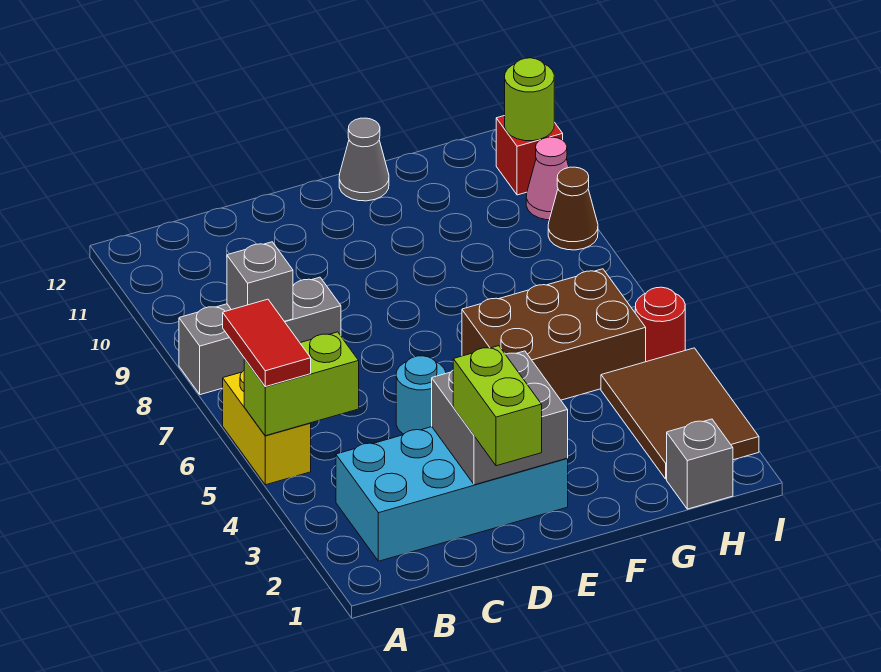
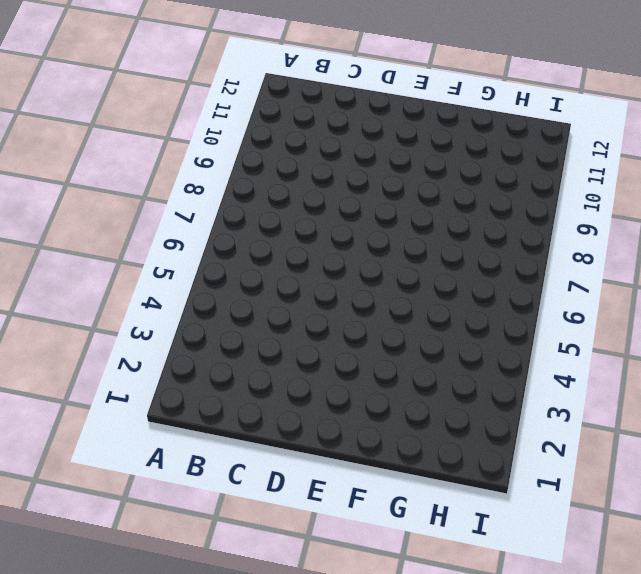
none -> yellow 1x2 brick [223,371,311,485]
none -> grey 1x3 brick [179,277,341,395]
none -> cyan 2x4 brick [336,427,568,561]

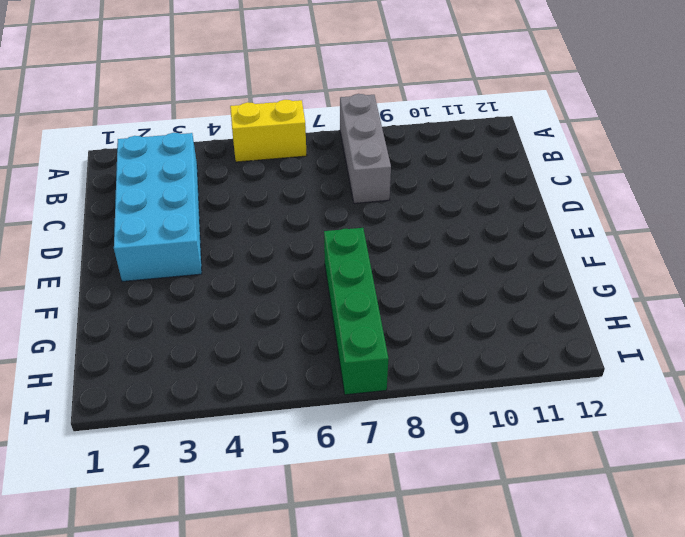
green 1x4 brick [324,228,388,395] -> none
none -> cyan 1x1 round brick [396,356,446,434]
none -> brown 2x3 brick [462,269,646,400]
none -> grey 1x1 cone [339,118,389,201]

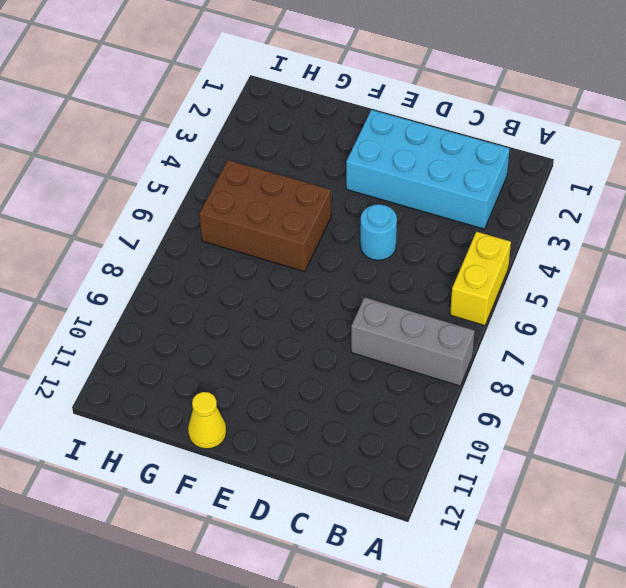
yellow 1x1 cone [188,392,226,449] -> grey 1x1 cone [339,118,389,201]
none -> grey 1x1 brick [667,419,733,509]
none -> brown 2x3 tile [601,348,759,479]
none -> red 1x1 round brick [635,287,685,362]

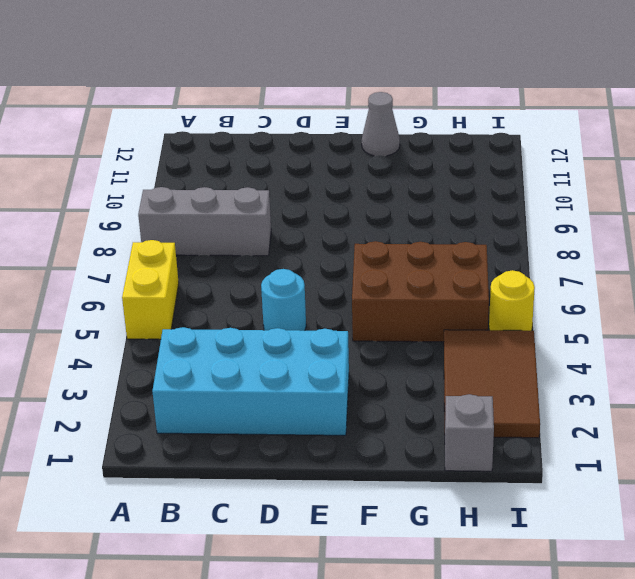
yellow 1x1 round brick [489,270,535,331] -> red 1x1 round brick [635,287,685,362]
none -> brown 1x1 cone [548,167,598,250]
none -> pink 1x1 cone [526,137,569,220]
none -> red 1x1 brick [496,116,563,195]

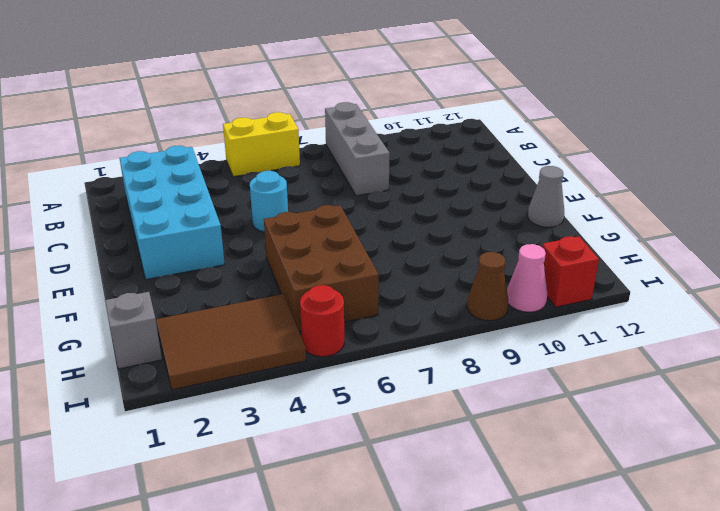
none -> lime 1x2 brick [244,332,359,436]
none -> grey 1x1 brick [227,242,293,321]
none -> grey 2x2 brick [432,351,568,485]

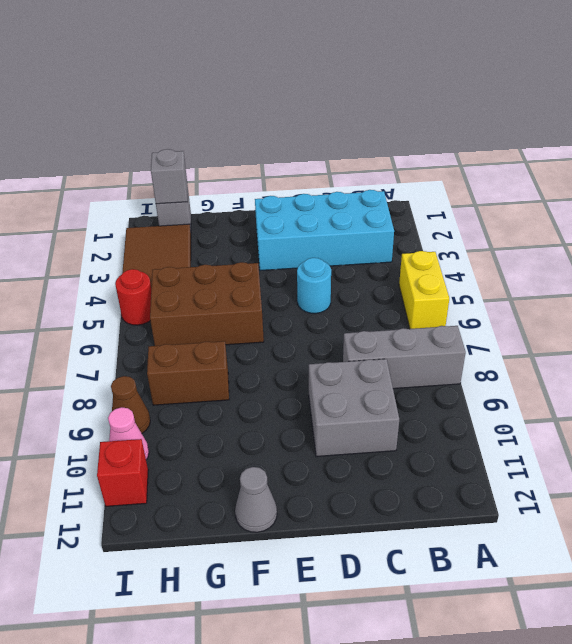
grey 2x2 brick [309,359,399,456] -> grey 2x2 brick moved to [432,351,568,485]
brown 1x2 brick [147,341,229,405] -> none
grey 1x1 brick [151,149,187,204] -> grey 1x1 brick moved to [227,242,293,321]
none -> lime 1x2 brick [244,332,359,436]
none -> lime 1x1 round brick [505,58,554,141]
none -> red 1x2 tile [223,299,311,387]

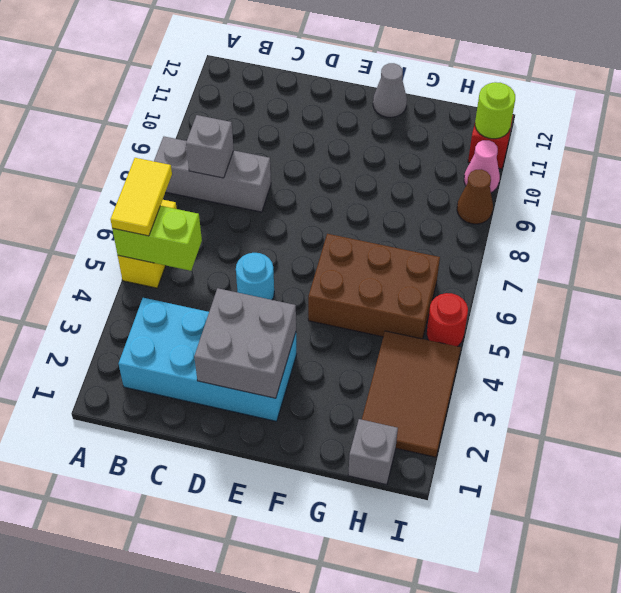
yellow 1x2 tile [111,158,172,236] -> red 1x2 tile [223,299,311,387]
none -> lime 1x2 brick [453,346,542,466]

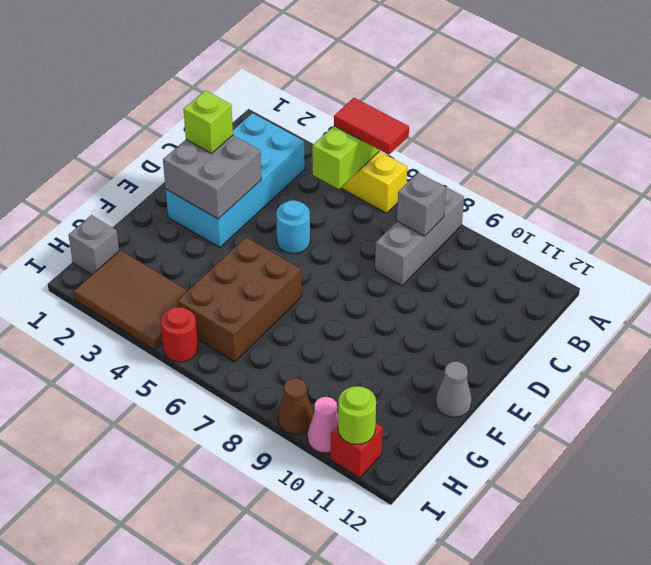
lime 1x1 brick [183,90,233,153] -> lime 1x2 brick [453,346,542,466]

